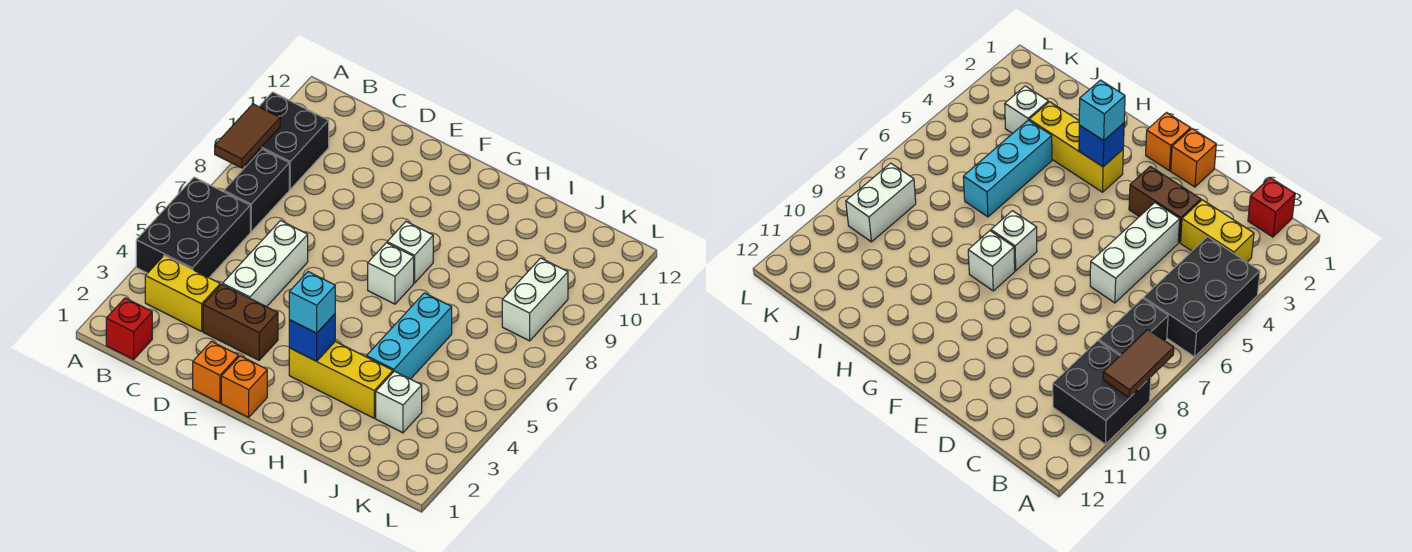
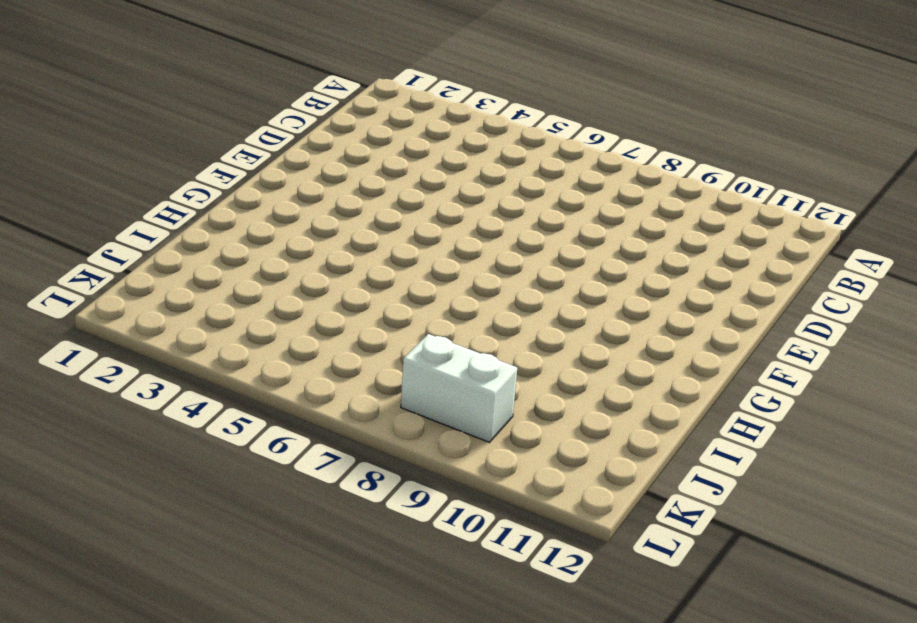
none -> black 2x3 brick [136,177,250,278]
none -> black 2x2 brick [244,92,329,189]
none -> red 1x1 brick [106,298,152,359]

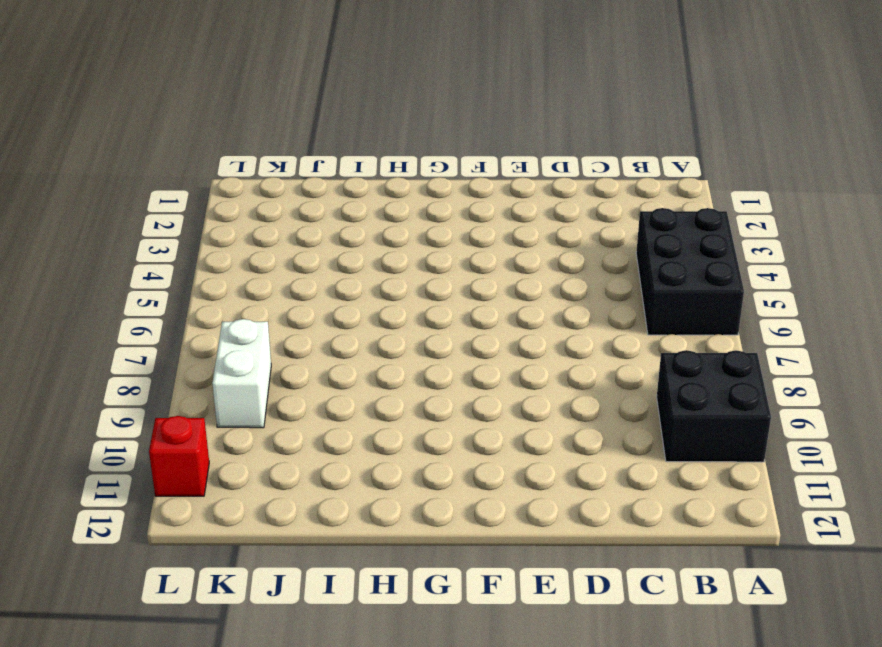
red 1x1 brick [149,416,209,496] -> red 1x1 brick moved to [106,298,152,359]
none -> yellow 1x2 brick [145,255,220,331]
none -> black 1x2 brick [224,149,289,232]
none -> brown 1x2 brick [203,284,278,360]

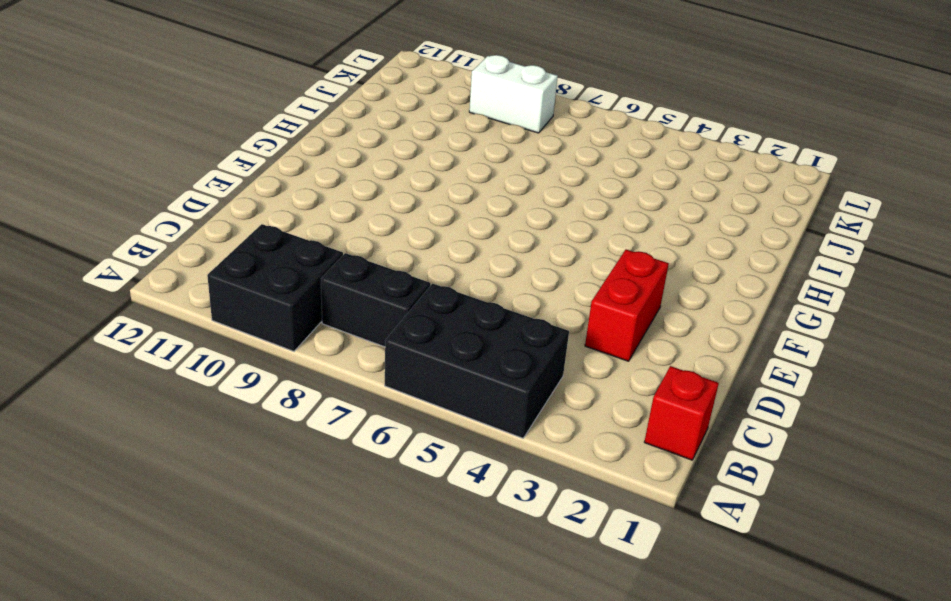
red 1x2 brick [585,250,669,361] -> brown 1x2 brick [203,284,278,360]
none -> yellow 1x2 brick [145,255,220,331]
none -> white 1x3 brick [223,221,308,307]
none -> orange 1x1 brick [193,341,239,403]

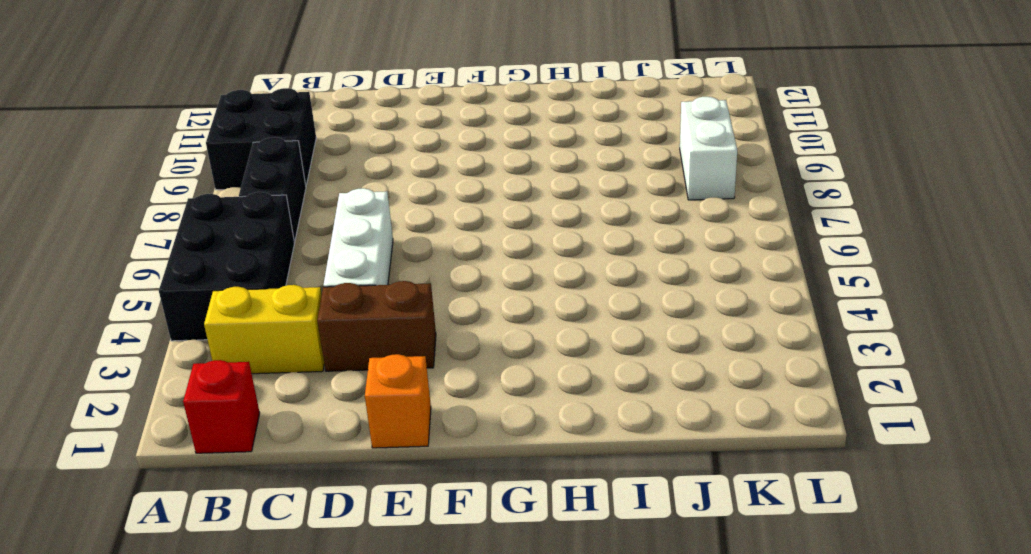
none -> orange 1x1 brick [221,356,267,417]
none -> yellow 1x3 brick [289,341,393,418]
none -> white 1x1 brick [368,243,414,304]

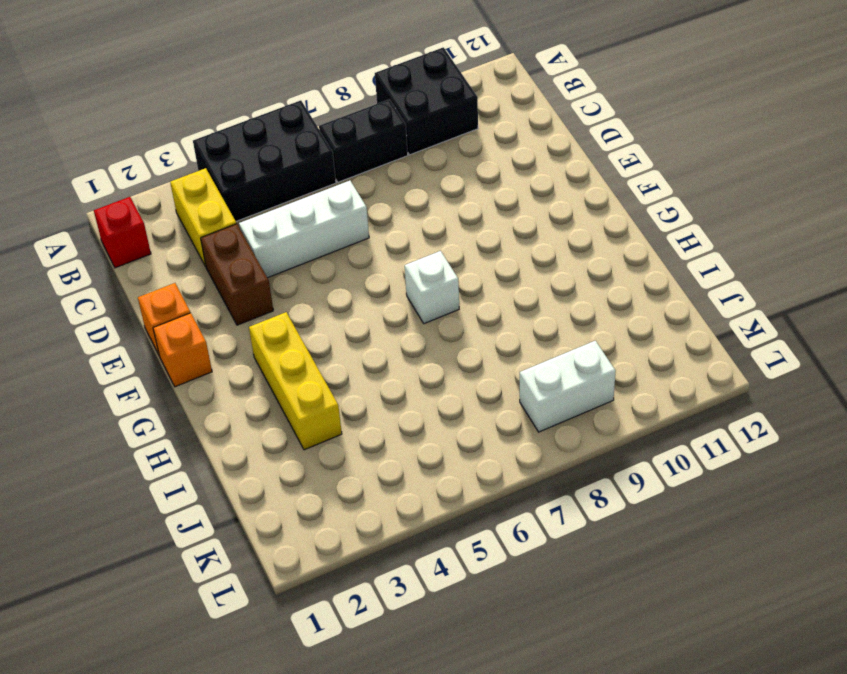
none -> white 1x1 brick [387,222,433,283]
none -> cyan 1x3 brick [366,293,452,379]
none -> white 1x1 brick [376,371,422,433]

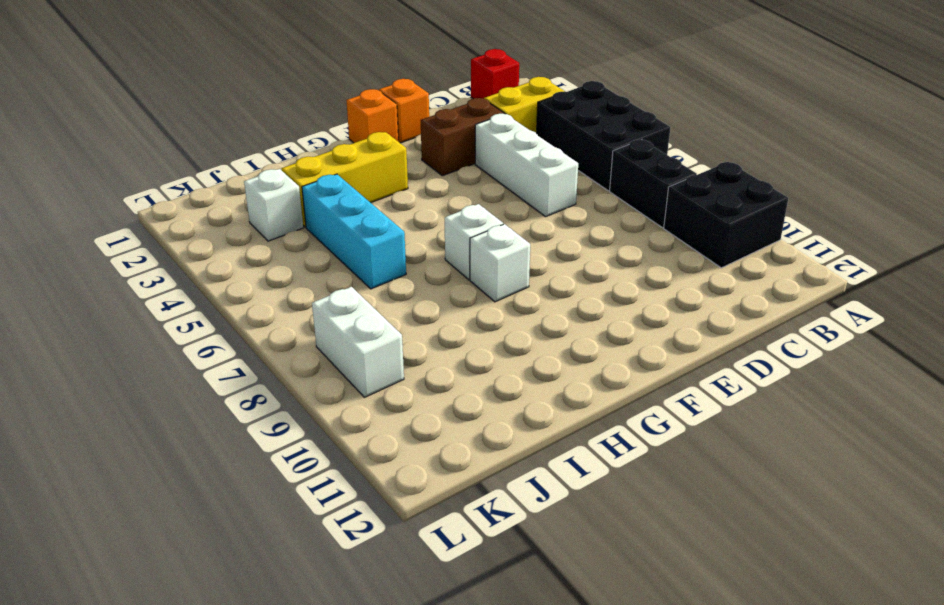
none -> brown 1x2 tile [215,104,280,168]
none -> blue 1x1 brick [289,314,335,361]
none -> cyan 1x1 brick [289,272,335,333]

